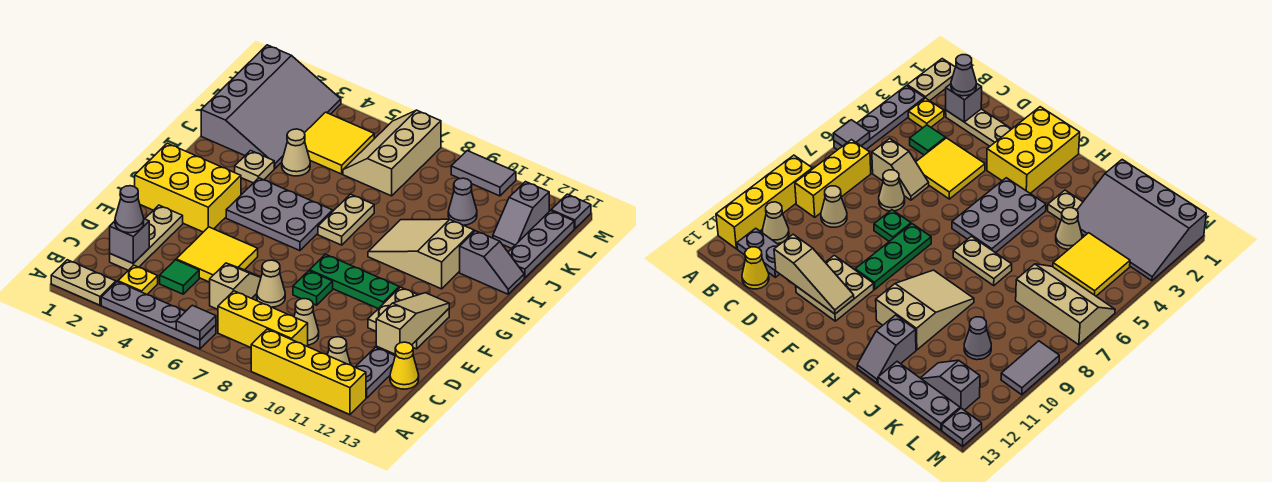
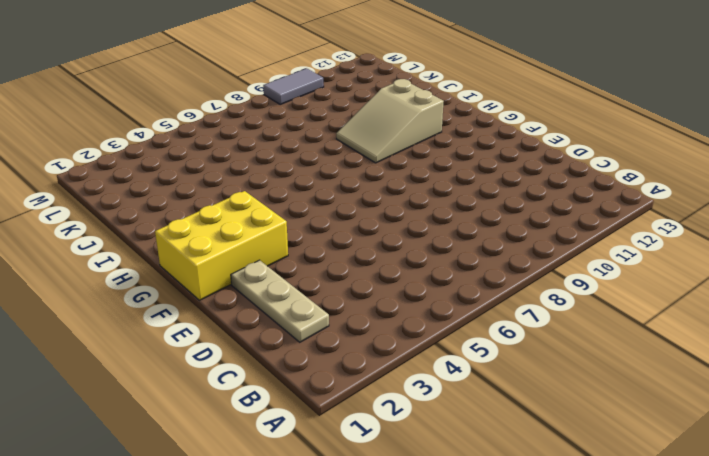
none -> tan 1x2 plate [51,260,116,305]
none -> grey 1x4 plate [101,282,216,349]
none -> yellow 1x4 brick [251,329,366,414]
none -> yellow 1x1 plate [118,265,158,295]

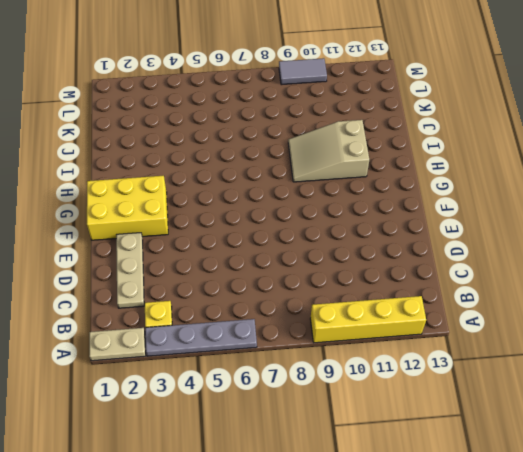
none -> yellow 1x3 brick [218,291,308,348]
none -> tan 1x1 cone [328,337,351,365]
none -> grey 1x2 plate [355,347,395,398]
none -> green 1x1 tile [160,260,199,294]

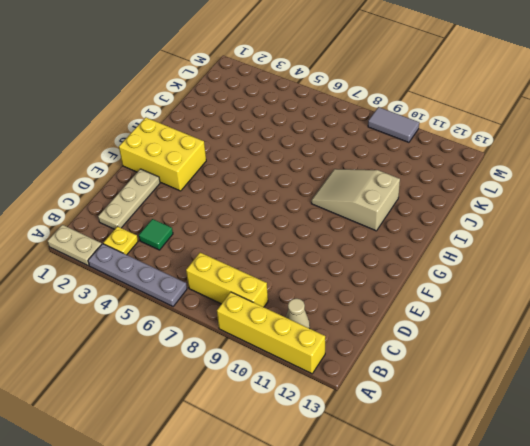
none -> grey 1x2 plate [355,347,395,398]
none -> tan 1x2 slope [210,263,261,309]
none -> tan 1x1 cone [294,299,319,345]
none -> yellow 1x1 cone [390,342,419,389]

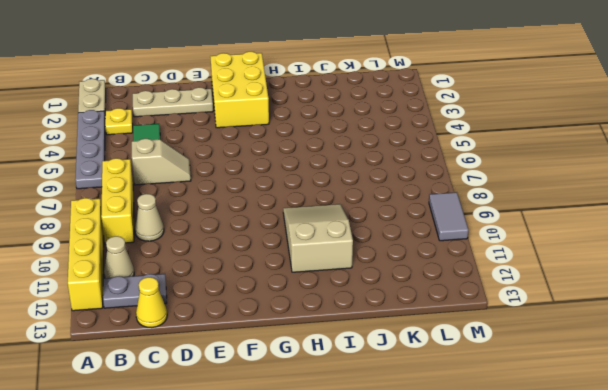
none -> yellow 2x2 tile [176,227,258,282]
none -> tan 1x1 cone [257,260,285,307]
none -> green 1x1 plate [293,271,333,305]
none -> tan 2x2 plate [368,287,449,349]

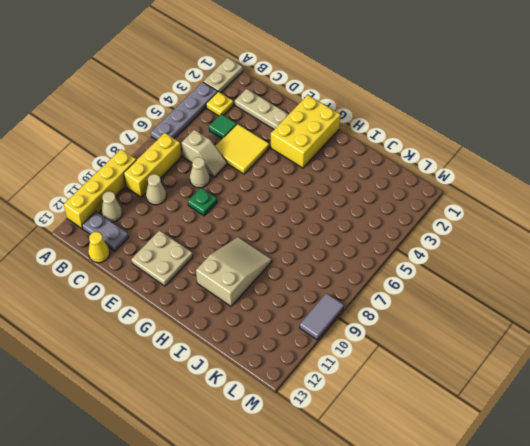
none -> green 1x3 plate [310,254,399,309]
none -> grey 2x3 plate [226,178,333,251]
none -> tan 1x2 plate [318,194,374,245]
none -> tan 1x1 plate [235,151,274,183]

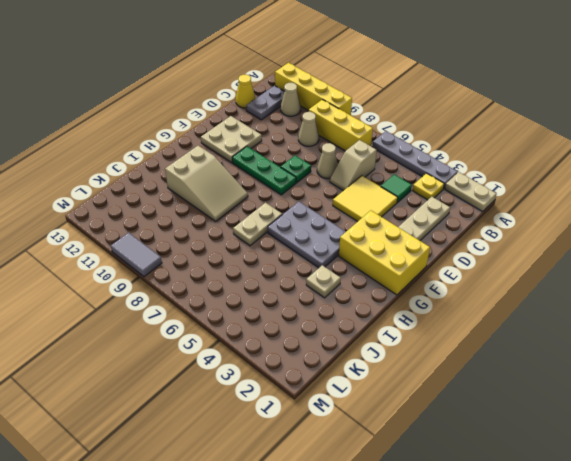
none -> grey 1x2 slope [460,231,524,294]
none -> grey 3x4 slope [201,45,341,169]
none -> tan 1x1 cone [282,129,310,176]
none -> grey 1x3 plate [508,211,574,278]

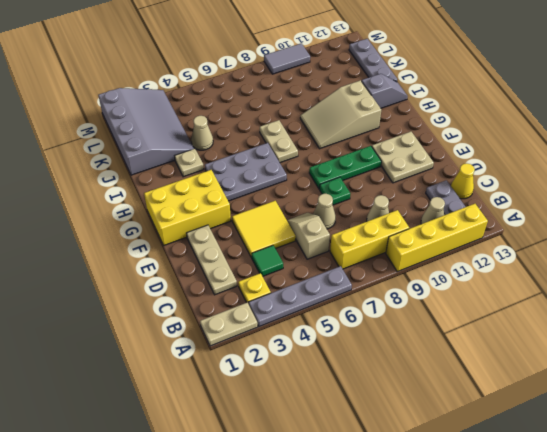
none -> yellow 2x2 tile [305,112,374,174]
none -> tan 2x3 slope [343,110,441,196]
none -> grey 1x1 cone [448,178,477,225]
none -> grey 1x2 slope [493,182,549,249]

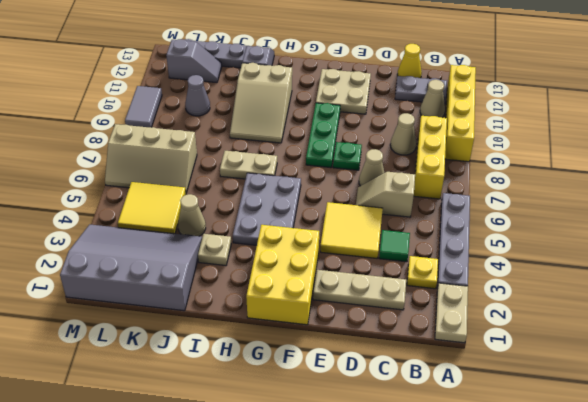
none -> grey 1x1 plate [551,194,591,229]
none -> grey 1x1 tile [176,305,216,340]
none -> grey 1x1 brick [110,219,149,263]
none -> tan 1x3 slope [376,293,449,355]

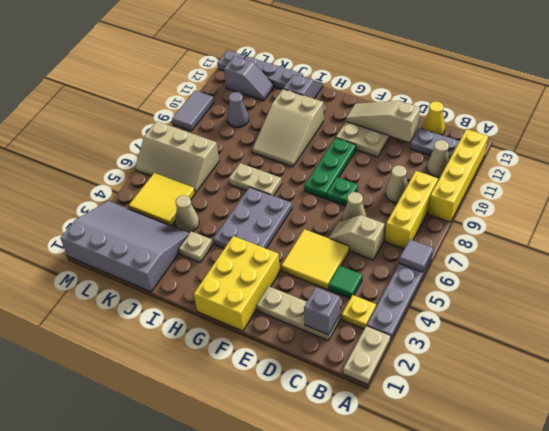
none -> grey 1x1 cone [115,186,144,233]

